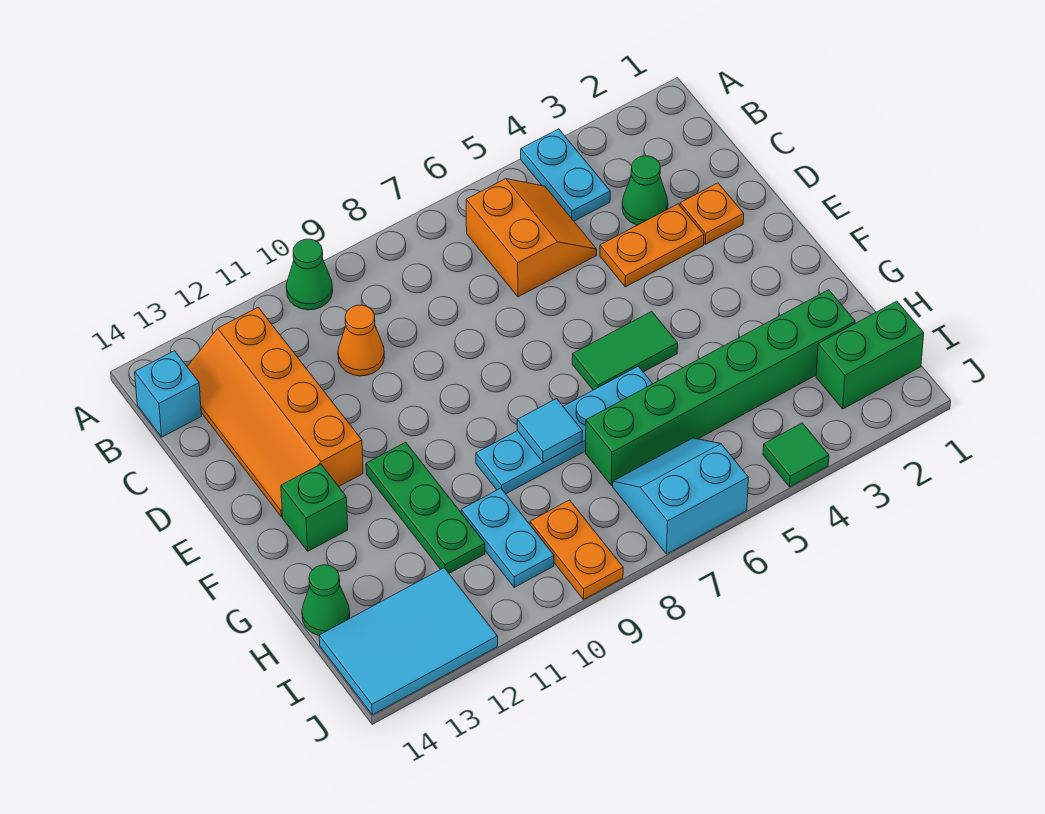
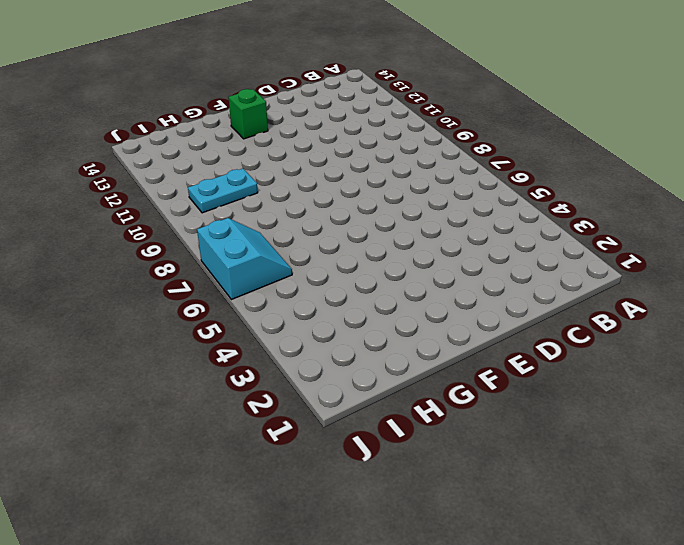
none -> cyan 1x2 plate [521,129,610,221]
none -> green 1x1 cone [286,239,333,310]
none -> orange 2x2 slope [466,179,597,297]

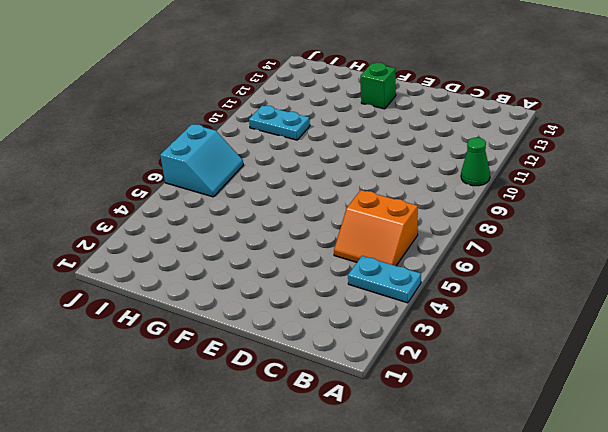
none -> orange 2x4 slope [187,307,363,517]
none -> cyan 1x1 brick [135,351,202,437]
none -> green 1x1 cone [622,156,668,225]

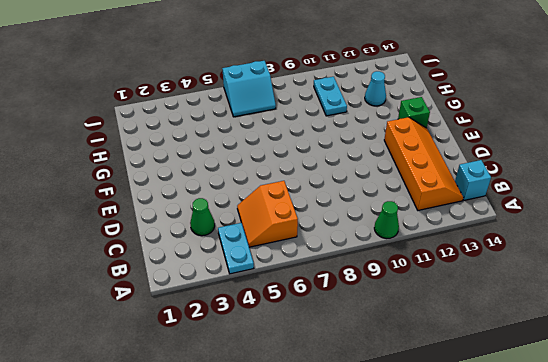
cyan 1x1 cone [365,71,386,106] -> none
none -> orange 1x1 cone [338,305,384,376]
none -> orange 1x1 plate [680,183,744,244]
none -> orange 1x2 plate [600,204,704,287]

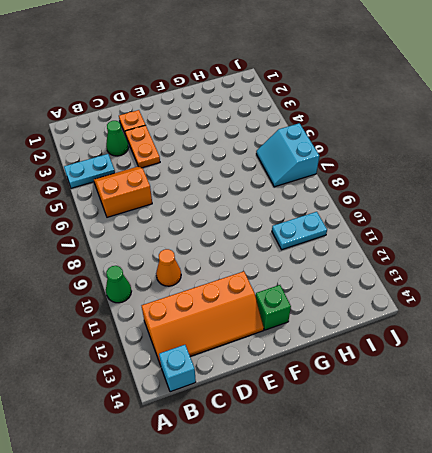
none -> green 1x2 tile [572,311,678,390]
none -> green 1x3 plate [366,442,485,573]
none -> cyan 1x4 plate [476,366,653,494]

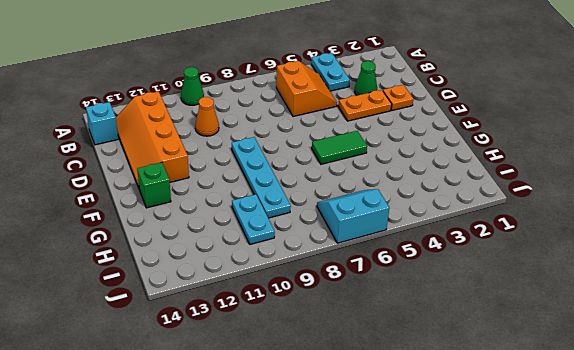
cyan 1x4 plate [232,137,291,218] -> cyan 1x4 plate turned to [476,366,653,494]
none -> green 1x3 plate [366,442,485,573]
none -> green 1x6 brick [586,290,855,486]
none -> green 1x1 cone [302,565,350,635]

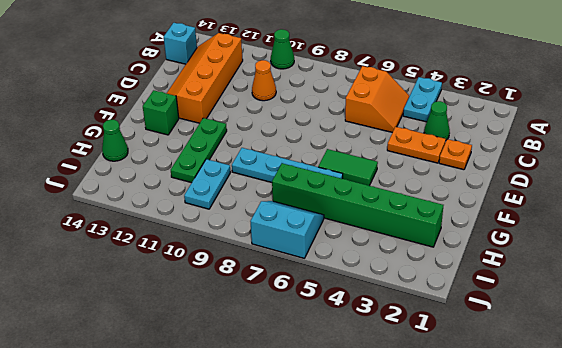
none -> green 1x2 brick [816,301,924,409]
none -> orange 1x2 plate [530,500,623,600]
none -> cyan 2x3 tile [319,568,498,715]

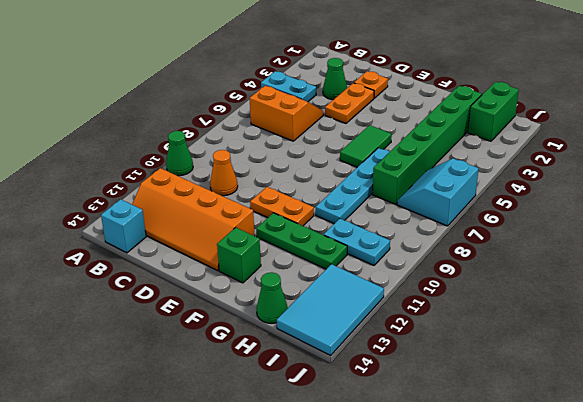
orange 1x2 plate [250,187,314,226] -> orange 1x2 plate moved to [530,500,623,600]
none -> green 1x1 tile [763,423,829,487]
none -> cyan 1x1 tile [517,399,583,463]

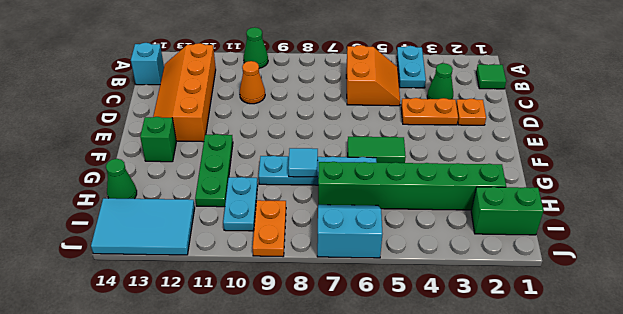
green 1x1 tile [476,64,506,89] -> green 1x1 tile moved to [763,423,829,487]

